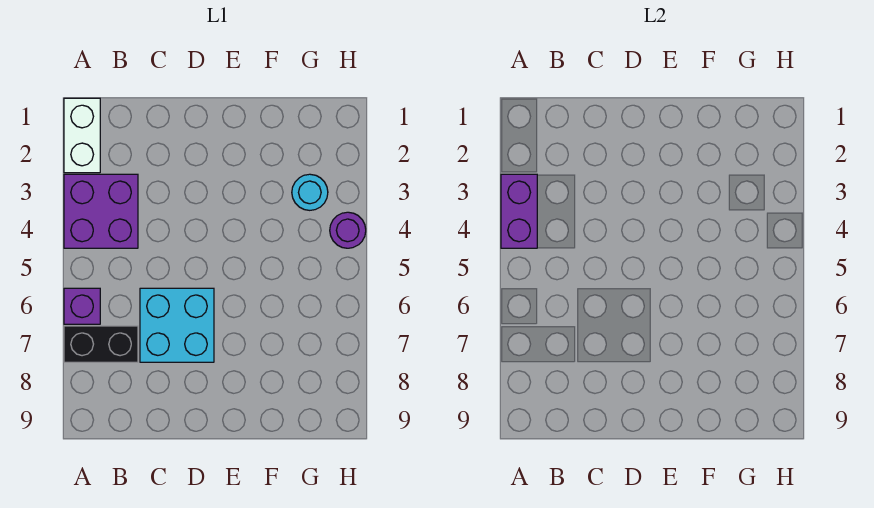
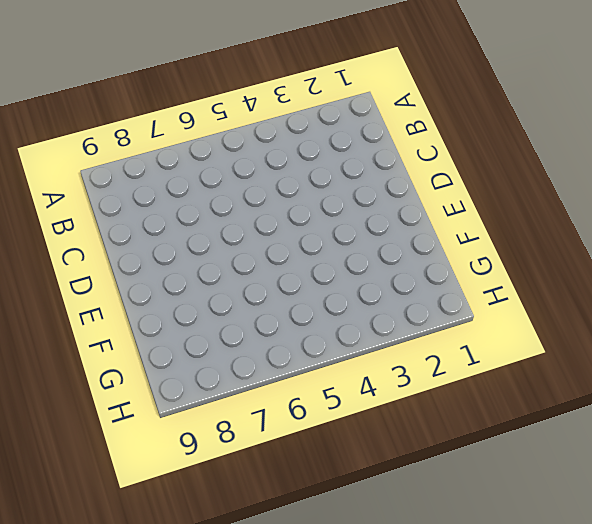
none -> white 1x2 brick [64,98,100,173]
none -> purple 2x2 brick [64,174,138,248]

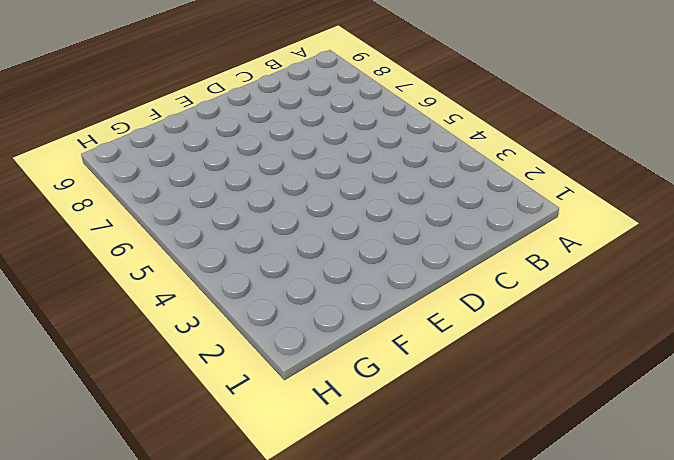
none -> white 1x2 brick [64,98,100,173]
none -> purple 2x2 brick [64,174,138,248]

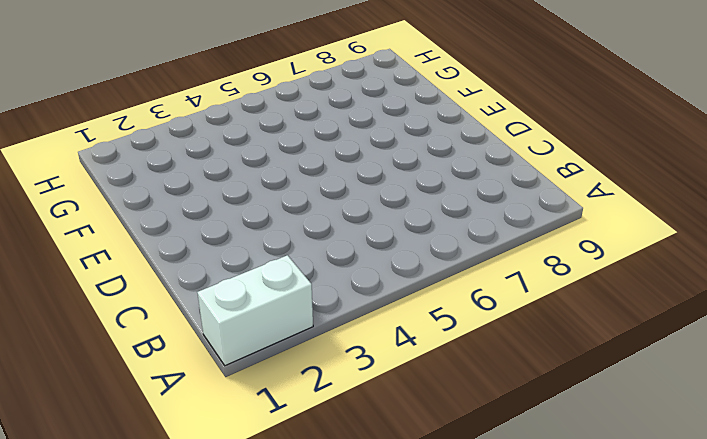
none -> purple 2x2 brick [64,174,138,248]
none -> purple 1x1 brick [64,288,100,324]

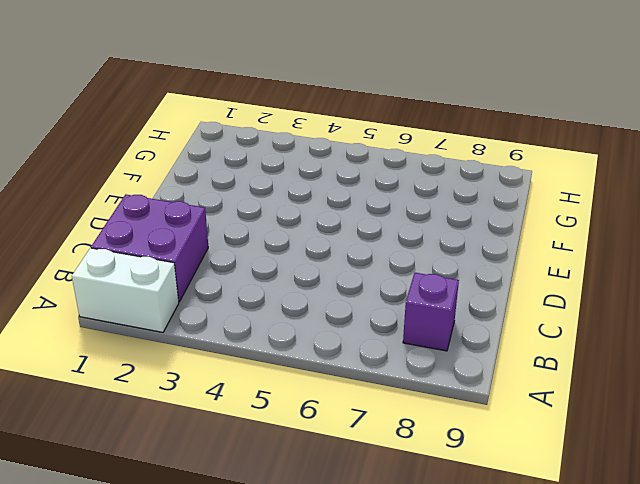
purple 2x2 brick [91,194,208,302] -> purple 2x2 brick moved to [64,174,138,248]
purple 1x1 brick [403,273,459,351] -> purple 1x1 brick moved to [64,288,100,324]
none -> black 1x2 brick [64,326,138,362]
none -> cyan 2x2 brick [140,288,214,362]

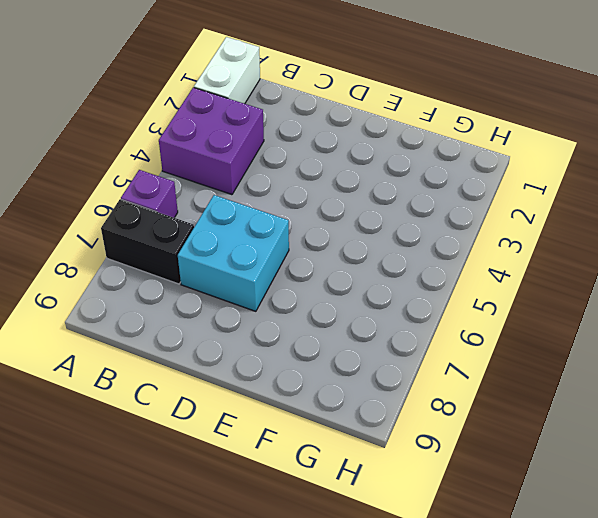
none -> cyan 1x1 round brick [292,174,328,210]
none -> purple 1x1 round brick [330,212,366,248]

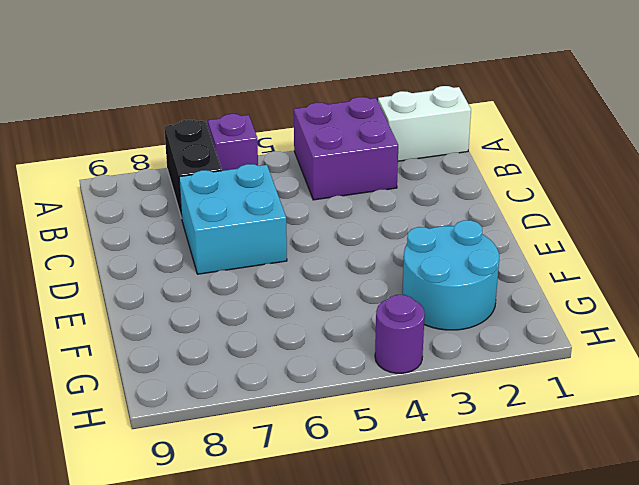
cyan 2x2 round brick [402,220,499,330] -> cyan 1x1 round brick [292,174,328,210]
none -> purple 1x2 brick [501,174,537,248]

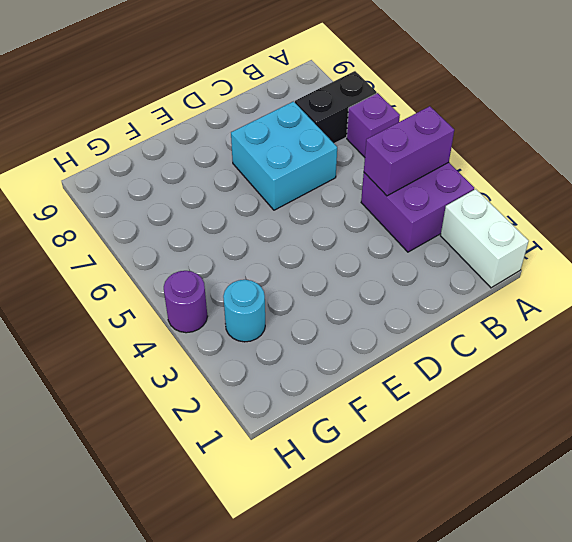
purple 1x2 brick [364,106,454,196] -> purple 1x2 brick turned to [501,174,537,248]

